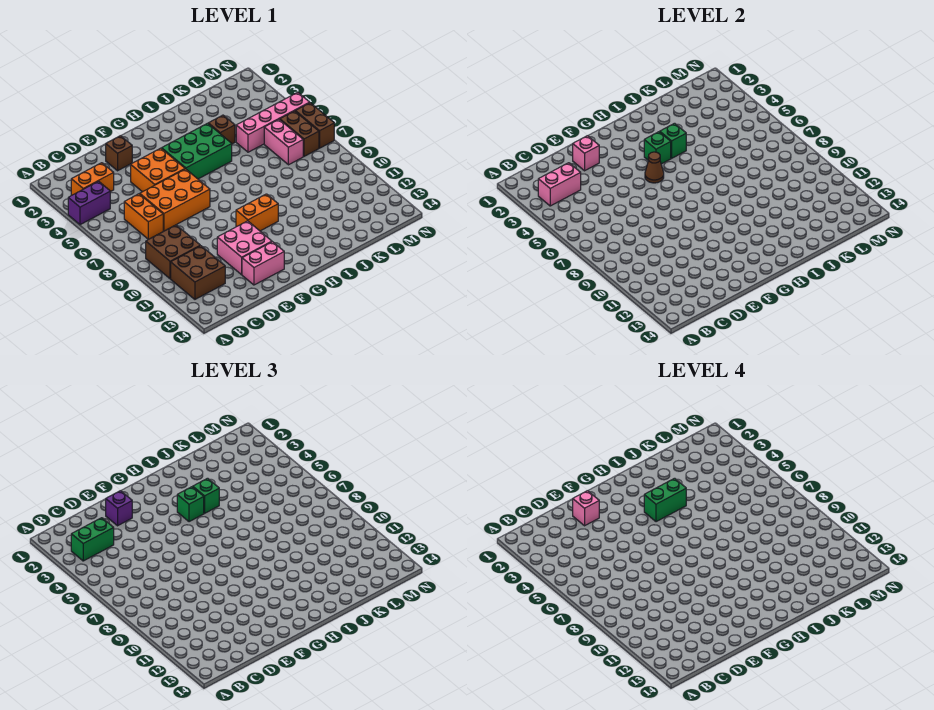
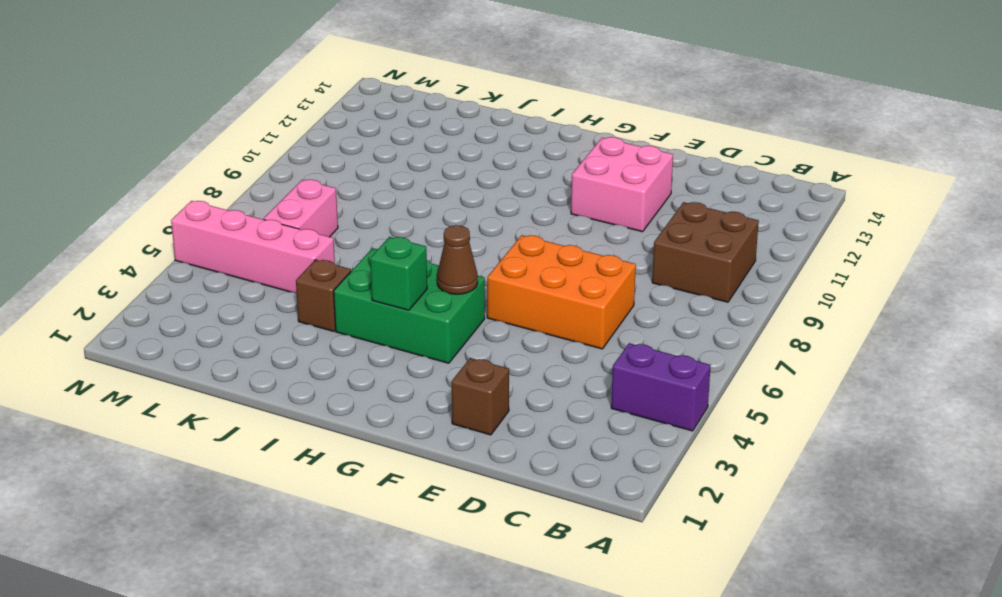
none -> orange 1x2 brick [71,163,114,195]
none -> brown 2x2 brick [171,246,225,299]
none -> orange 1x2 brick [124,194,163,239]

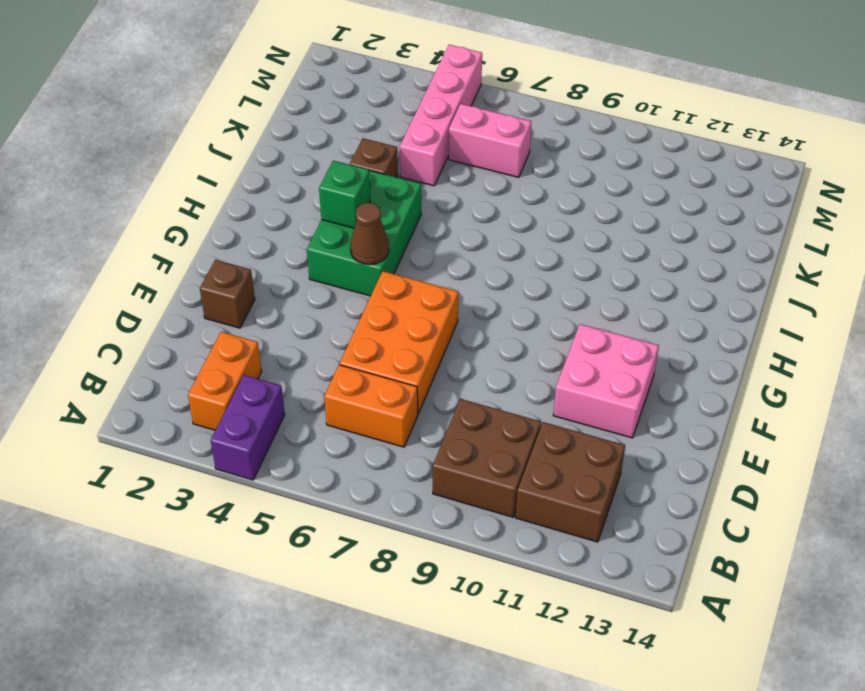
none -> orange 2x2 brick [131,148,185,192]
none -> pink 1x2 brick [242,242,284,285]
none -> orange 1x2 brick [236,194,278,231]

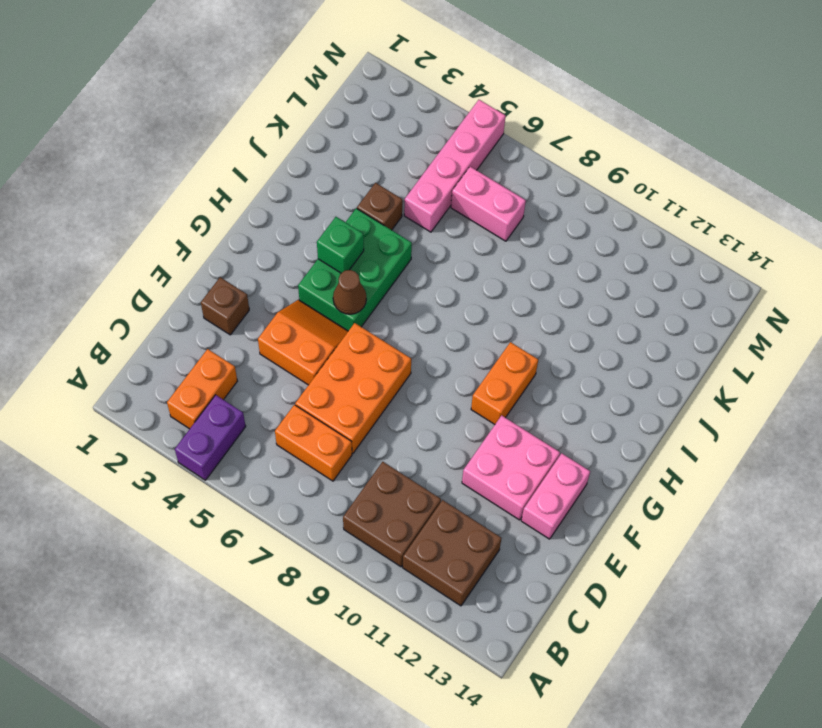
orange 2x2 slope [258,300,348,385] -> orange 2x2 brick [131,148,185,192]
none -> brown 1x2 brick [280,111,319,156]
none -> brown 1x2 brick [295,103,334,148]
none -> pink 1x2 brick [538,163,581,206]

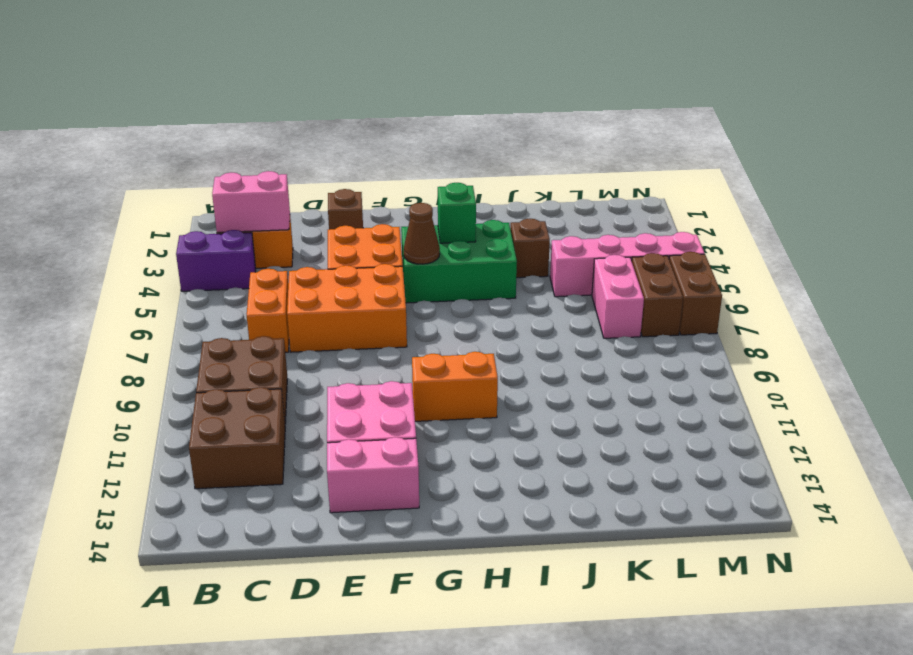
none -> pink 1x1 brick [573,136,599,171]
none -> green 1x1 brick [660,123,686,158]
none -> green 1x2 brick [71,518,114,561]

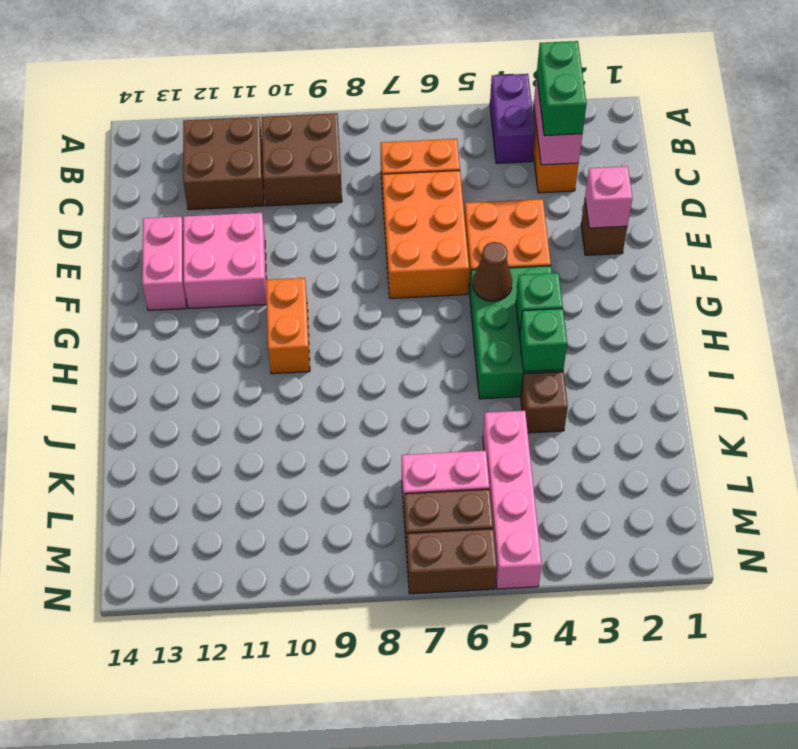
none -> purple 1x1 brick [106,491,132,526]
none -> green 1x1 brick [177,487,204,522]
none -> green 1x1 brick [193,478,219,513]

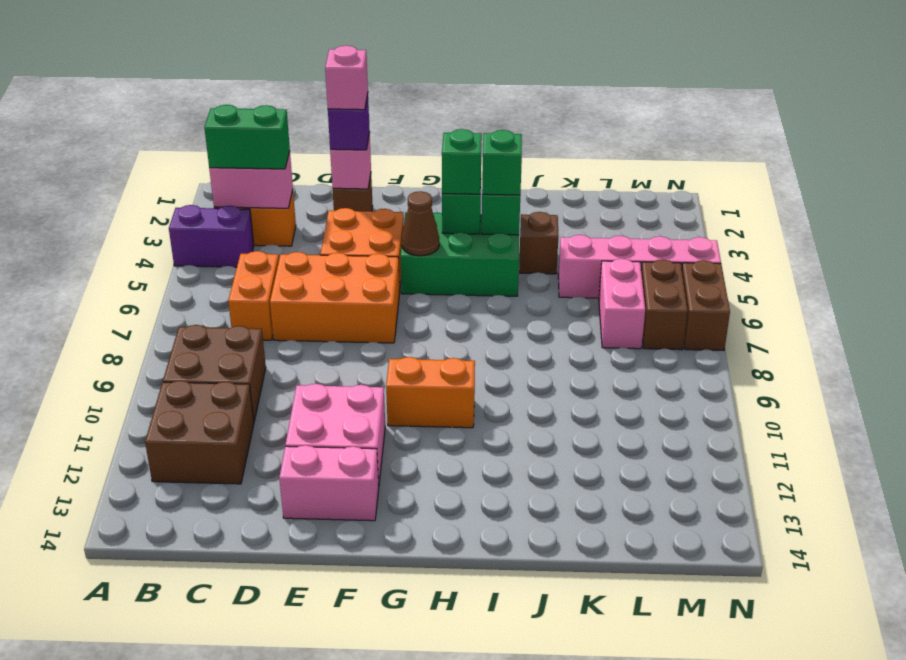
none -> green 1x2 brick [644,478,686,522]

